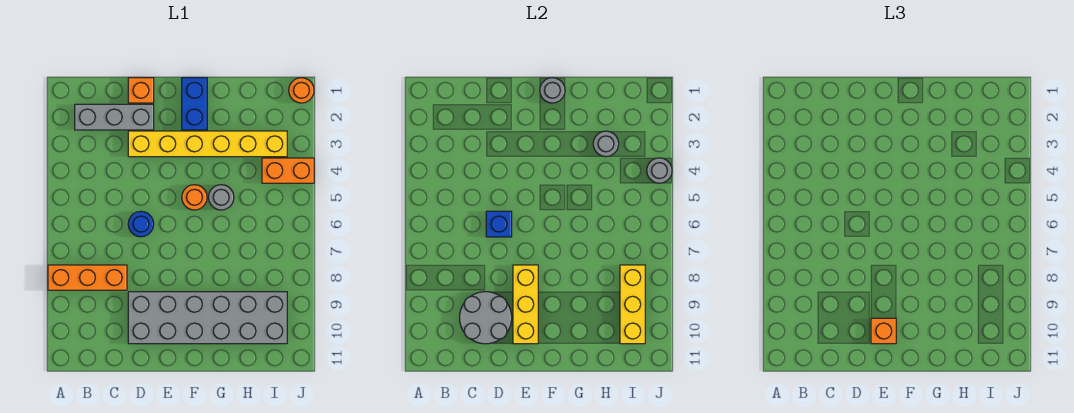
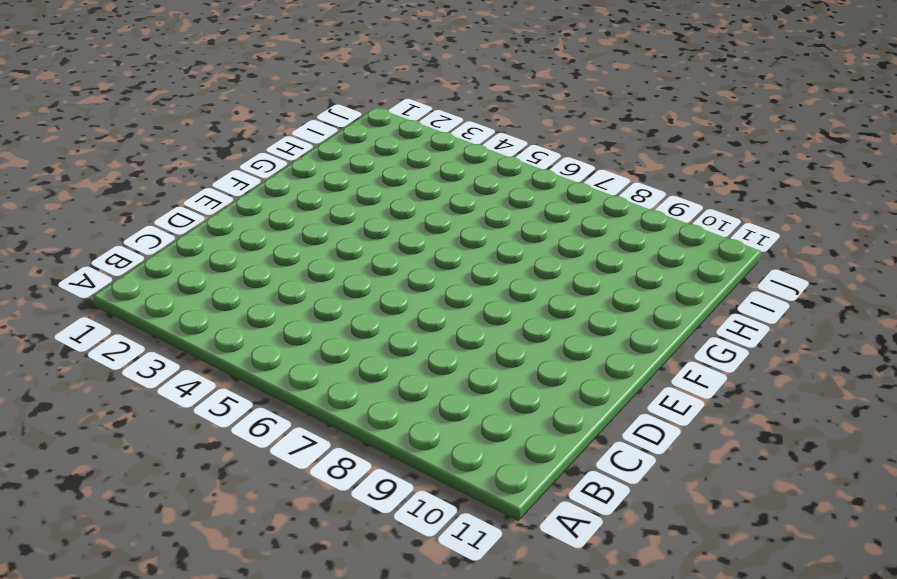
none -> orange 1x3 brick [48,265,127,290]
none -> grey 1x3 brick [75,104,154,130]
none -> orange 1x1 brick [128,78,154,103]

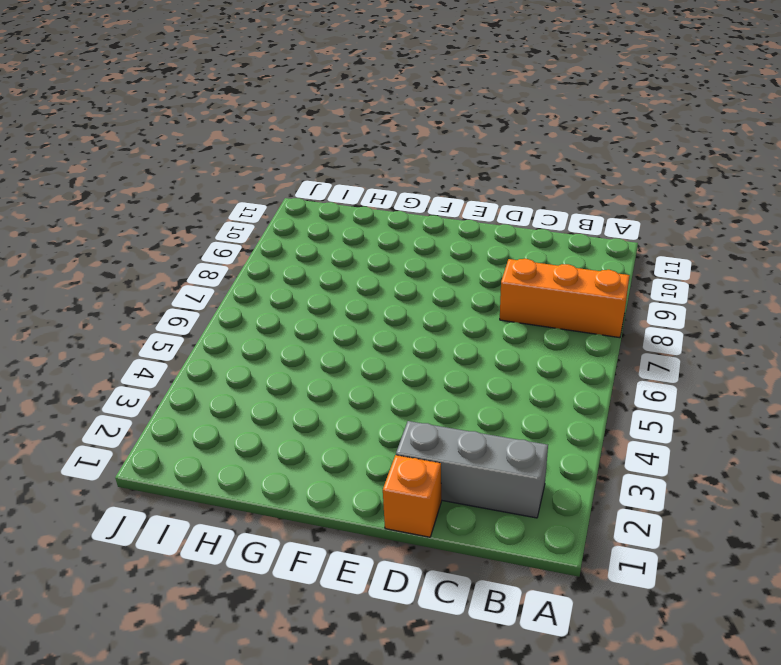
none -> yellow 1x6 brick [128,131,287,157]
none -> blue 1x1 round brick [128,211,154,237]
none -> grey 2x6 brick [128,292,287,344]

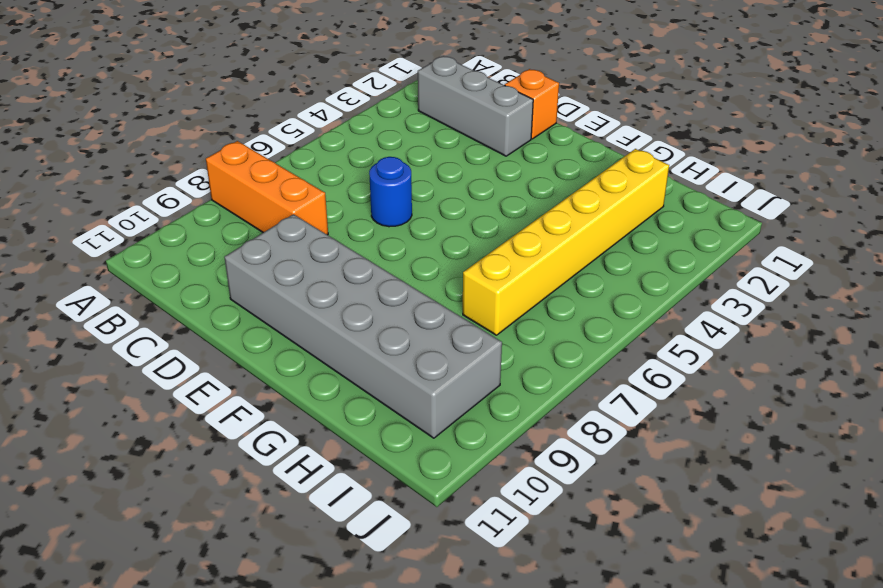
yellow 1x6 brick [463,149,669,335] -> yellow 1x6 brick turned to [128,131,287,157]
none -> blue 1x2 brick [182,78,207,130]
none -> orange 1x1 round brick [182,185,207,210]
none -> grey 1x1 round brick [209,185,234,210]

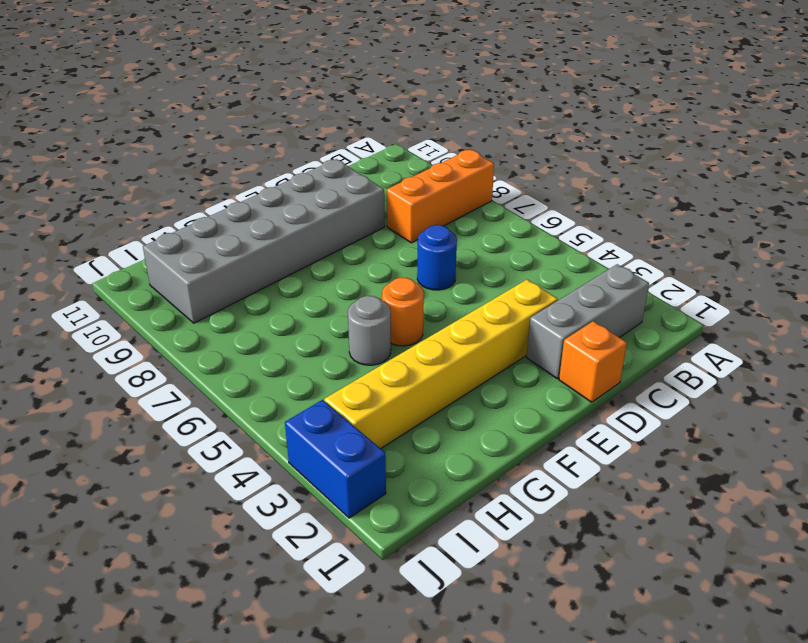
blue 1x2 brick [285,400,386,518] -> blue 1x2 brick moved to [182,78,207,130]
none -> orange 1x2 brick [262,158,314,183]
none -> orange 1x1 round brick [289,78,314,103]
none -> grey 2x2 round brick [460,292,512,344]

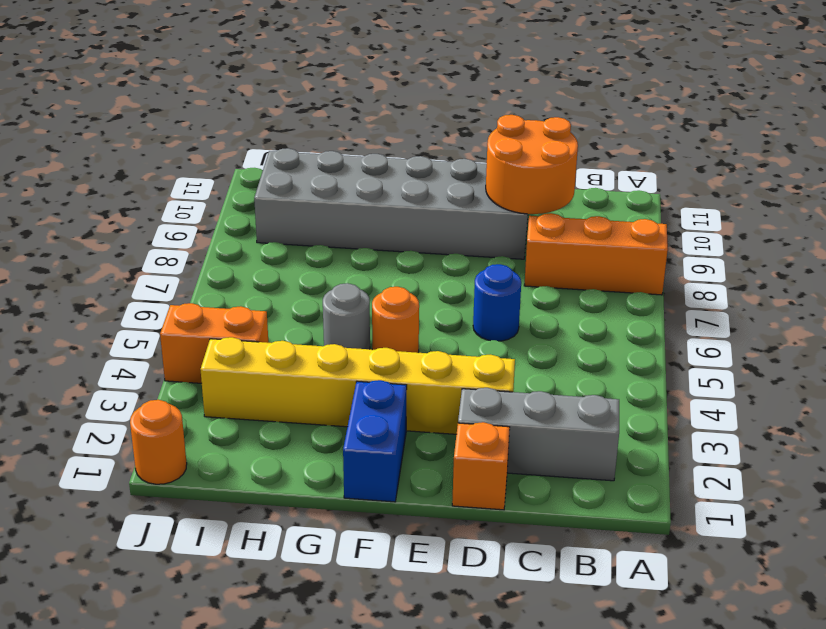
orange 2x2 round brick [486,115,578,214] -> grey 2x2 round brick [460,292,512,344]
none -> blue 1x1 brick [486,211,512,237]
none -> yellow 1x3 brick [513,265,538,344]
none -> grey 1x1 round brick [540,78,565,103]

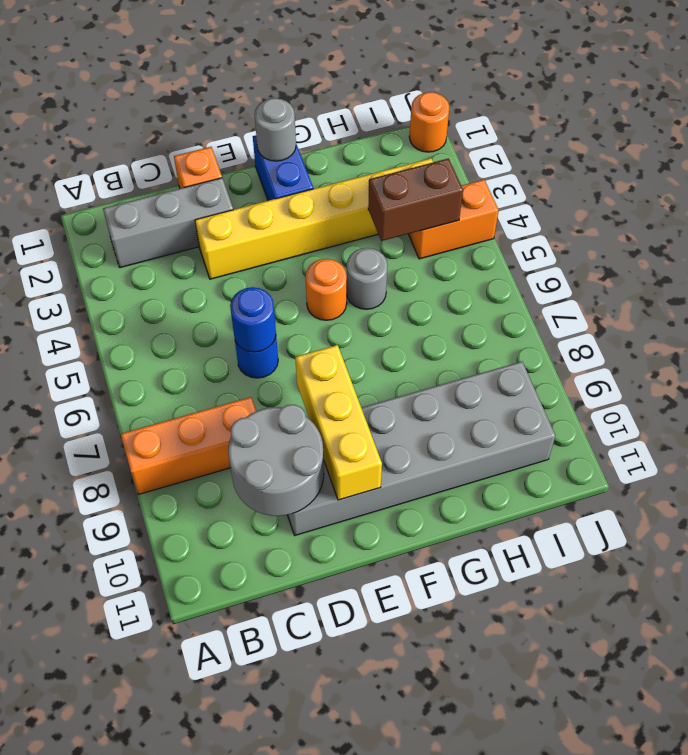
blue 1x1 round brick [230,287,276,352] -> blue 1x1 brick [486,211,512,237]
brown 1x2 brick [368,158,463,241] -> none
none -> grey 1x1 round brick [593,131,619,157]
none -> yellow 1x3 brick [620,265,645,344]
none -> grey 1x1 round brick [647,158,672,183]

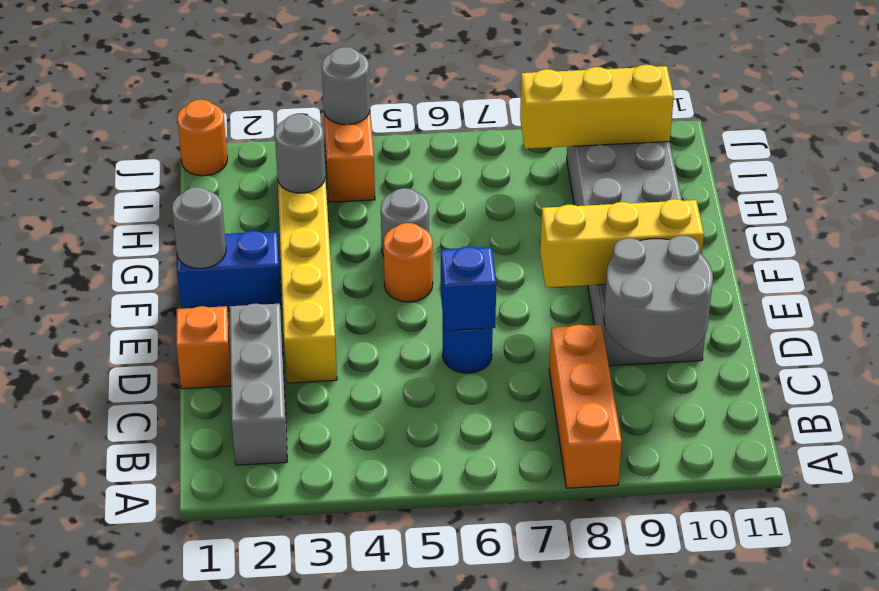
none -> orange 1x1 brick [871,318,896,344]

